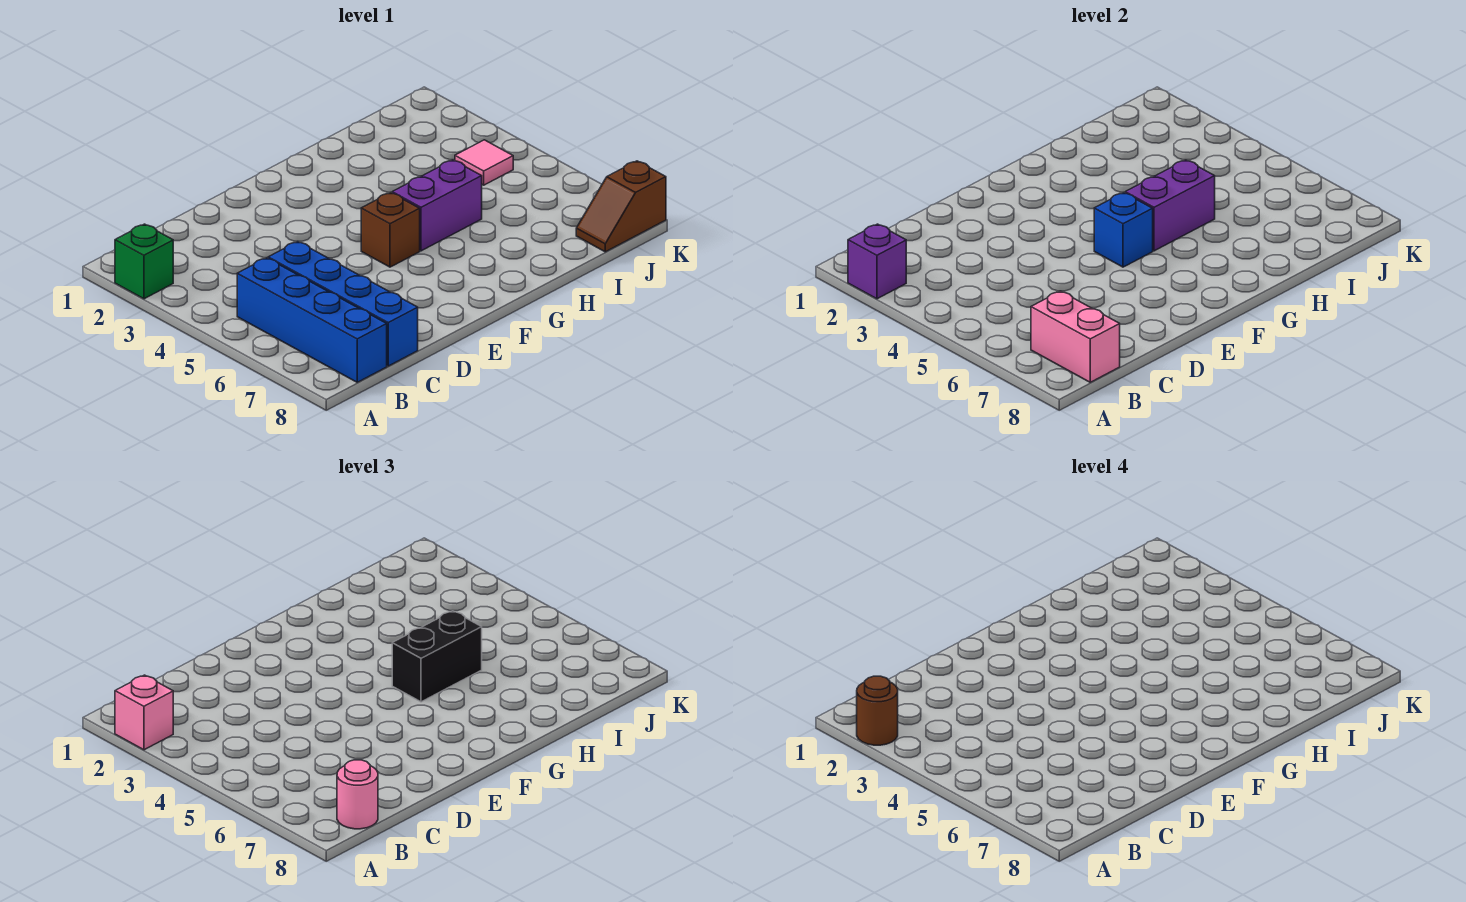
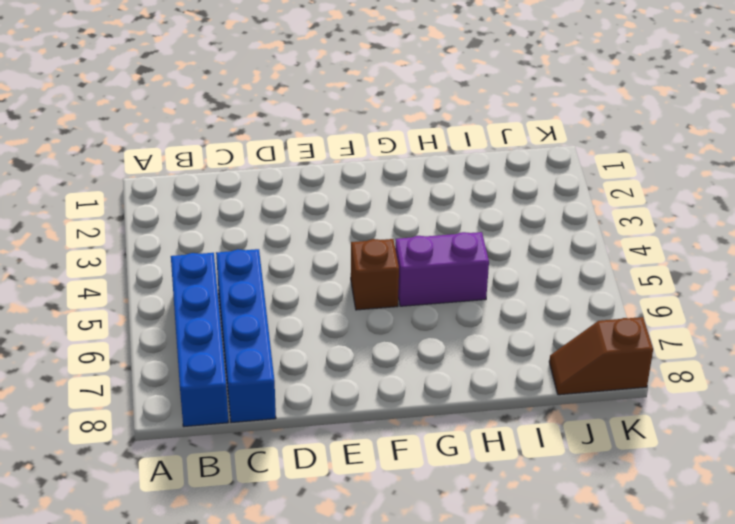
none -> green 1x1 brick [115,224,173,299]
none -> pink 1x1 tile [455,140,513,185]
none -> purple 1x1 brick [848,224,906,299]

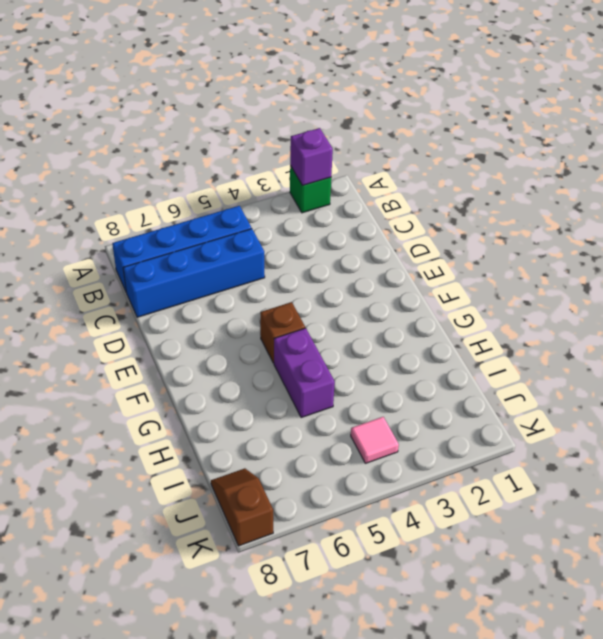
none -> pink 1x2 brick [1031,291,1120,382]
none -> blue 1x1 brick [1094,193,1153,267]
none -> purple 1x2 brick [1125,160,1215,251]

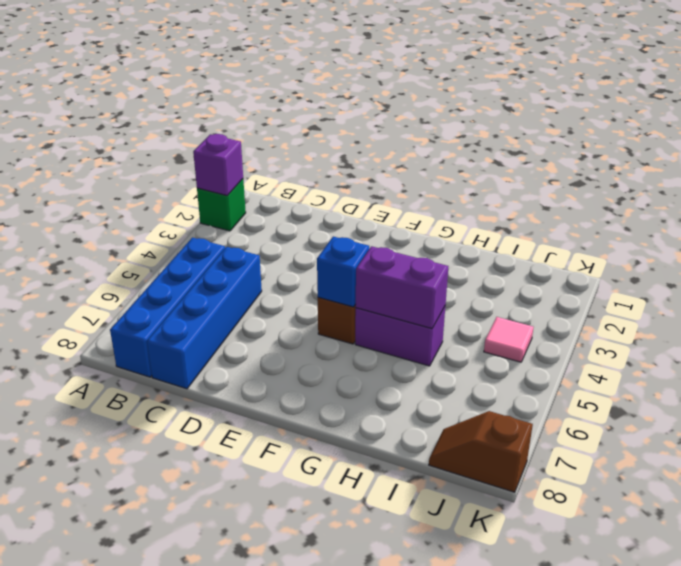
none -> pink 1x2 brick [1031,291,1120,382]
none -> pink 1x1 brick [115,675,173,750]
none -> pink 1x1 round brick [337,760,378,829]

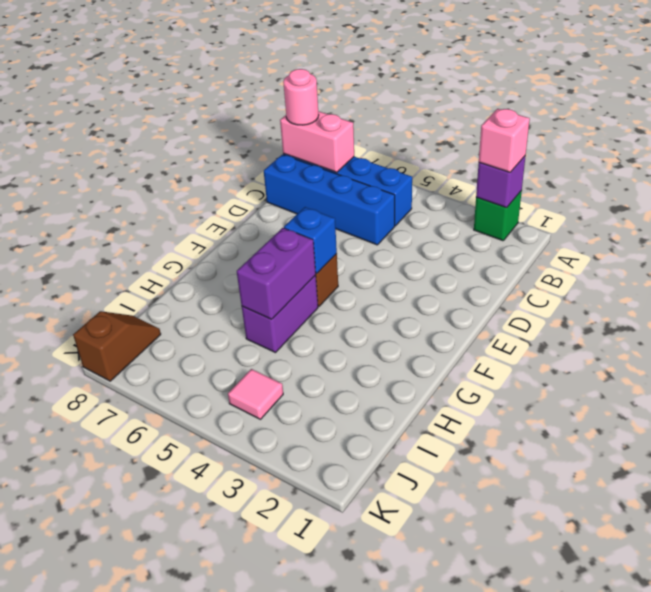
none -> black 1x2 brick [392,611,482,702]
none -> brown 1x1 round brick [857,676,898,745]

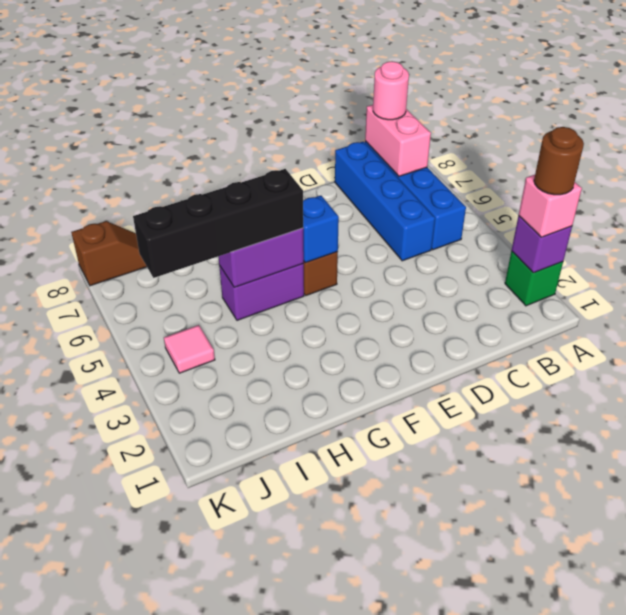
black 1x4 brick [133,169,303,278] -> black 1x2 brick [392,611,482,702]

